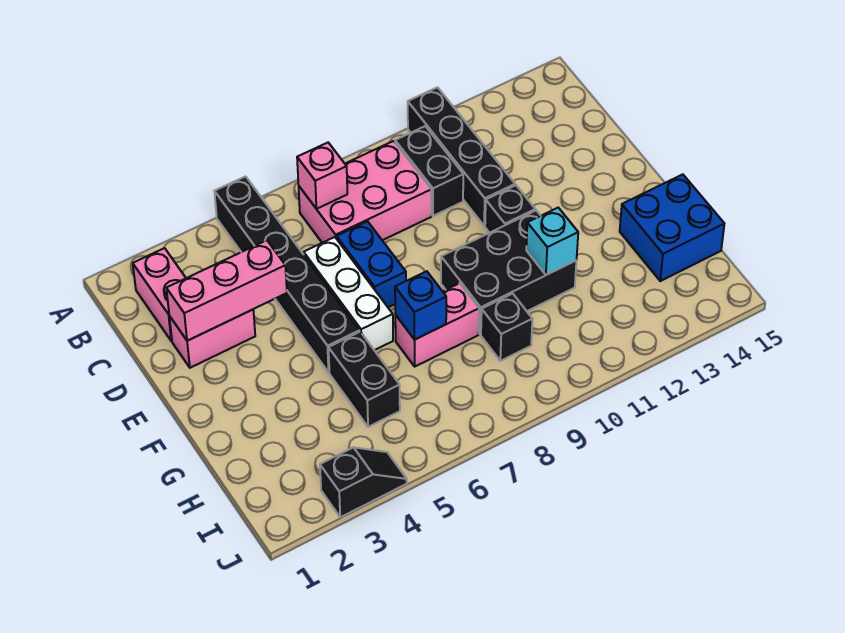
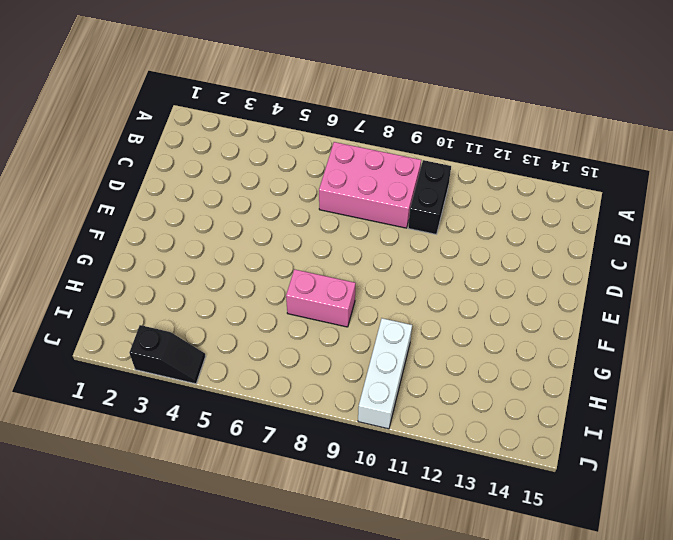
white 1x3 brick [358,318,412,429] -> white 1x3 brick moved to [304,237,393,350]
none -> black 1x6 brick [215,177,360,372]
none -> black 1x4 brick [408,87,515,226]
none -> pink 1x2 brick [133,248,186,341]

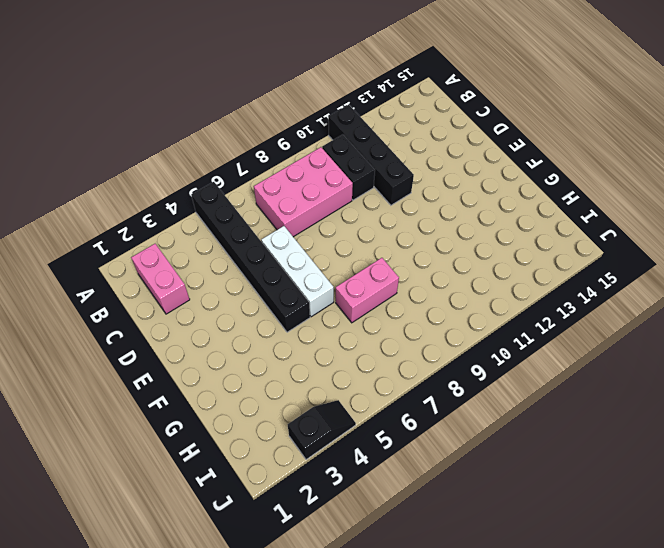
none -> pink 1x2 brick [169,310,255,368]
none -> blue 1x2 brick [337,221,406,307]
none -> black 1x1 brick [485,185,535,233]

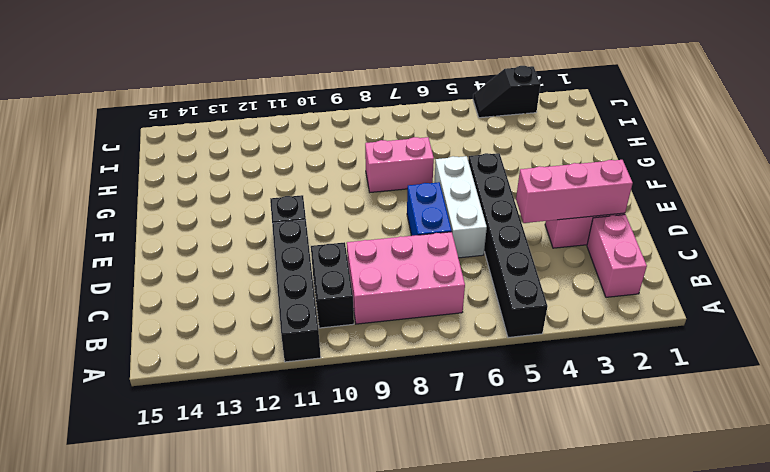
none -> black 2x3 brick [441,211,576,334]
none -> black 1x2 brick [328,332,400,427]
none -> blue 2x2 brick [620,174,724,281]

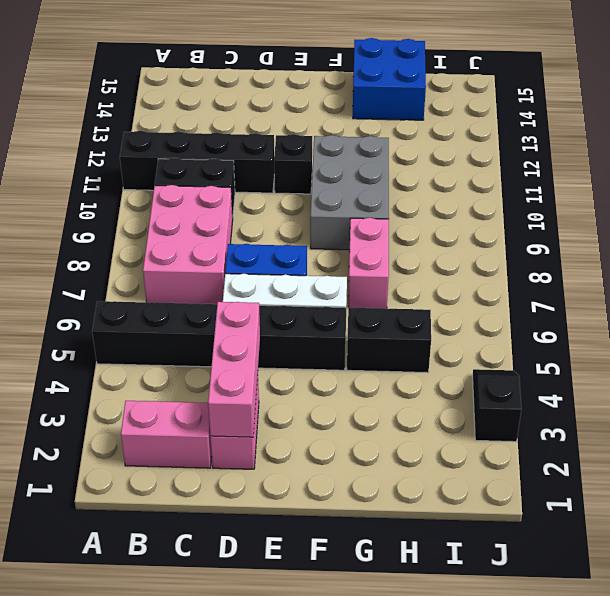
grey 2x3 brick [310,135,389,250] -> black 2x3 brick [441,211,576,334]
none -> black 1x1 brick [481,294,532,361]
none -> pink 1x1 brick [297,143,347,209]
none -> blue 1x1 brick [395,271,446,340]

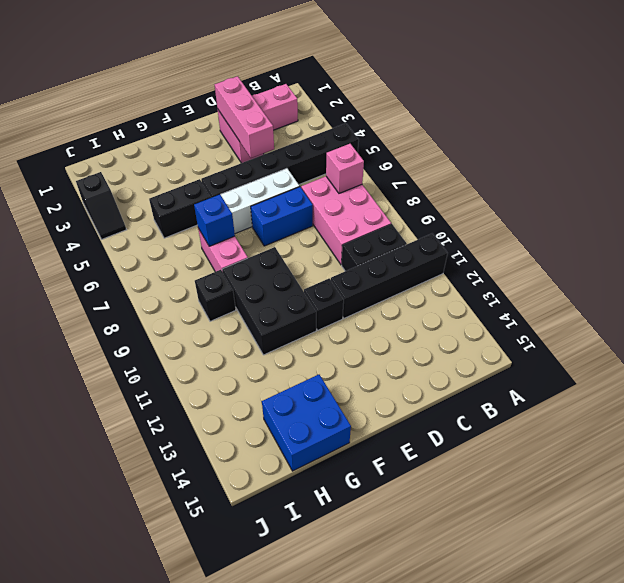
none -> cyan 1x1 brick [526,208,578,275]

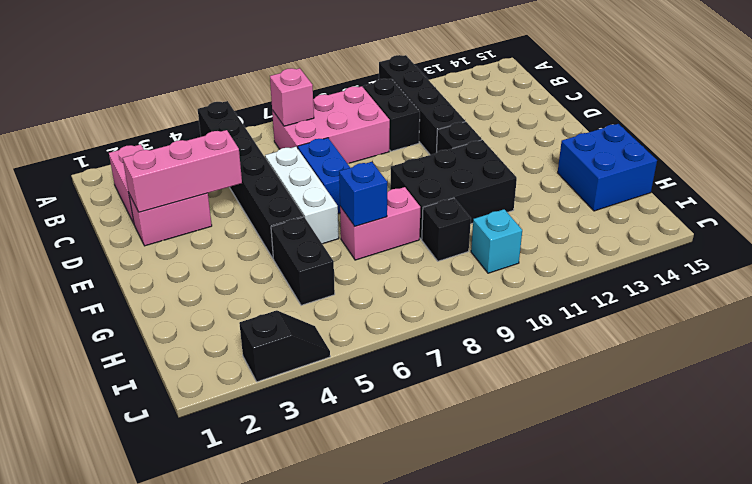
cyan 1x1 brick [471,209,522,273] -> cyan 1x1 brick moved to [526,208,578,275]

